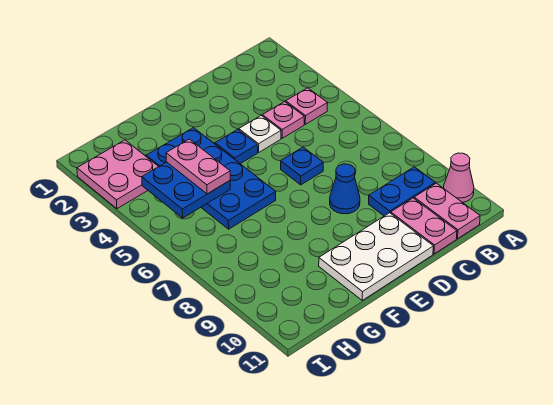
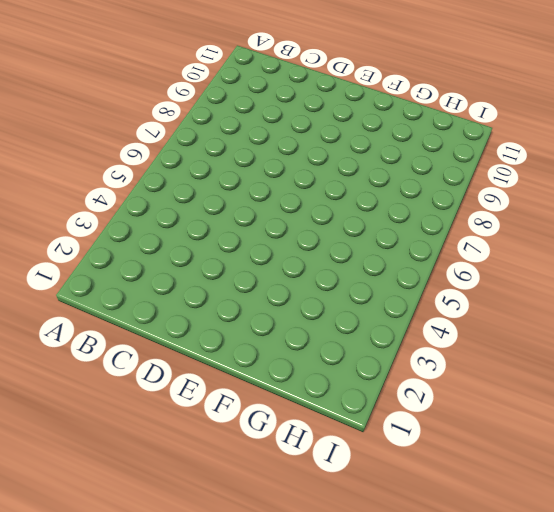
none -> pink 1x1 cone [444,153,474,202]
none -> pink 1x1 plate [286,88,328,124]
none -> blue 1x2 plate [369,167,435,216]

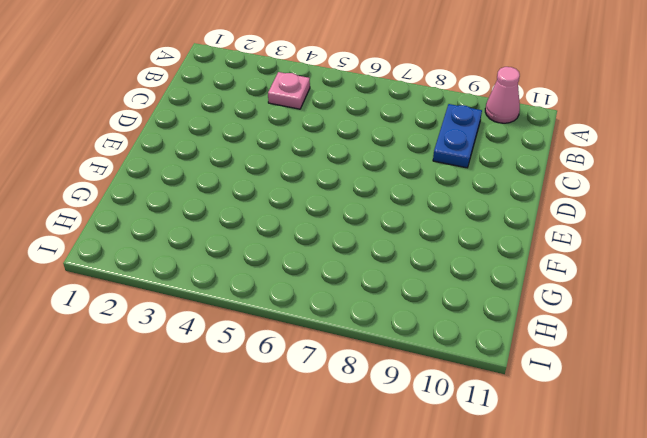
none -> pink 1x2 plate [414,183,480,239]
none -> pink 1x1 plate [262,102,304,138]
none -> pink 1x2 plate [391,198,457,254]

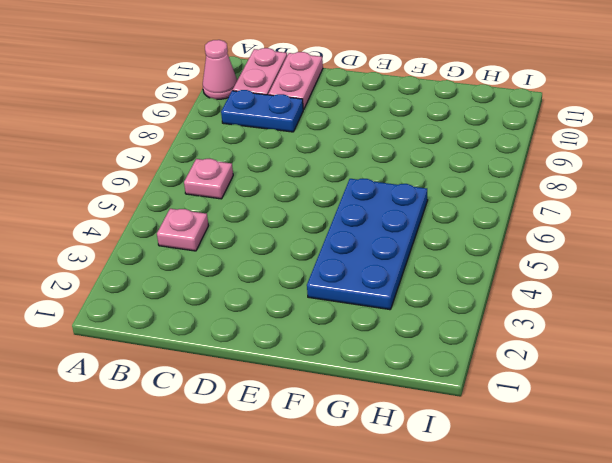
pink 1x1 plate [184,159,233,199] -> pink 1x1 plate moved to [262,102,304,138]
none -> white 1x1 plate [239,115,281,152]
none -> blue 1x1 plate [281,147,323,185]
none -> blue 1x1 cone [330,164,360,214]

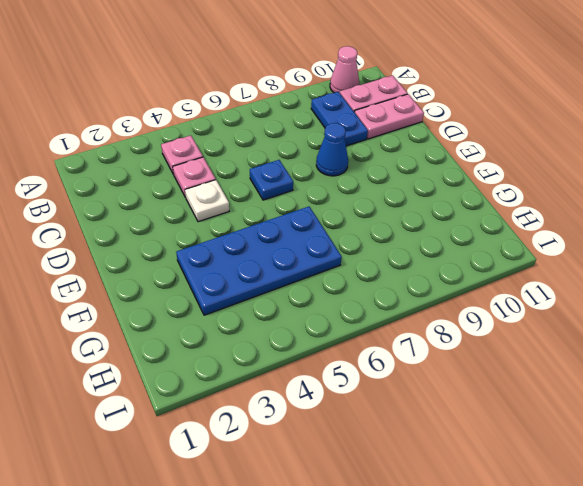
none -> white 2x3 plate [319,213,433,300]
none -> blue 1x1 plate [215,129,258,164]
none -> pink 2x2 plate [77,140,158,209]

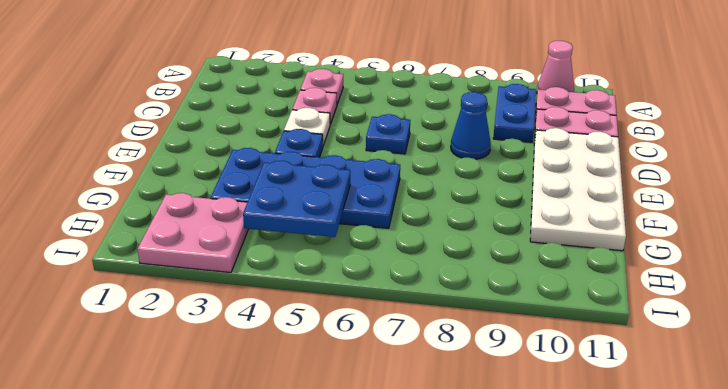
white 2x4 plate [530,128,626,251] -> white 2x3 plate [319,213,433,300]
none -> pink 1x2 plate [166,139,230,194]

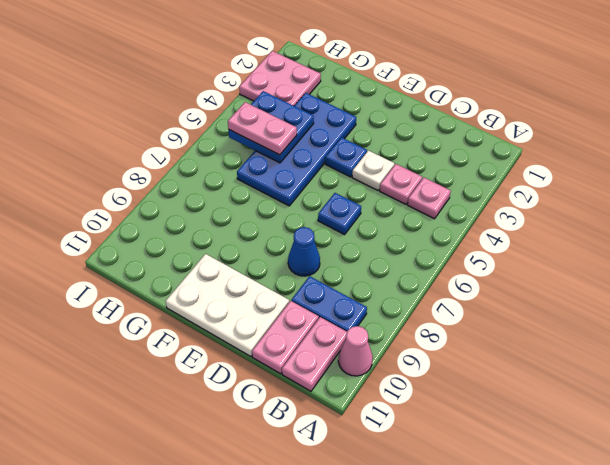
pink 1x2 plate [228,102,297,155] -> pink 1x2 plate turned to [166,139,230,194]

